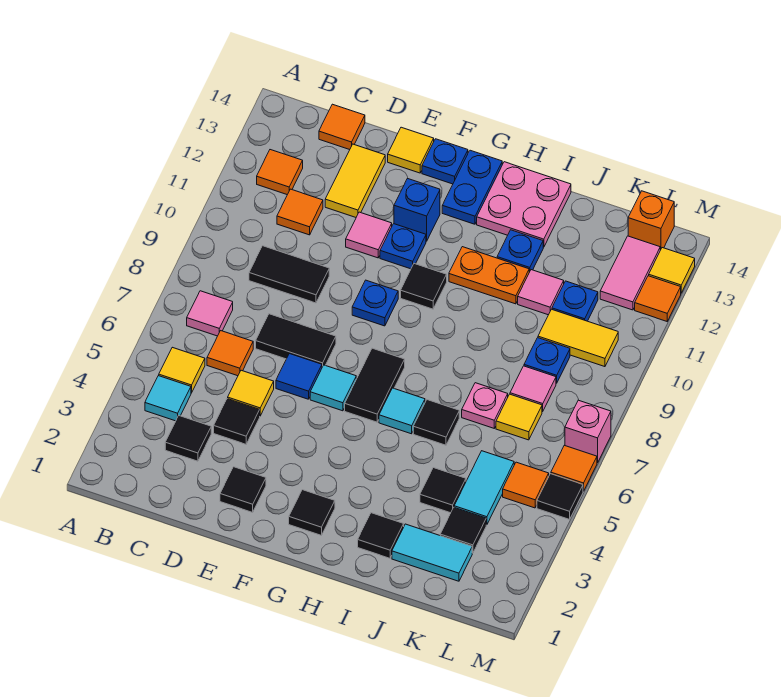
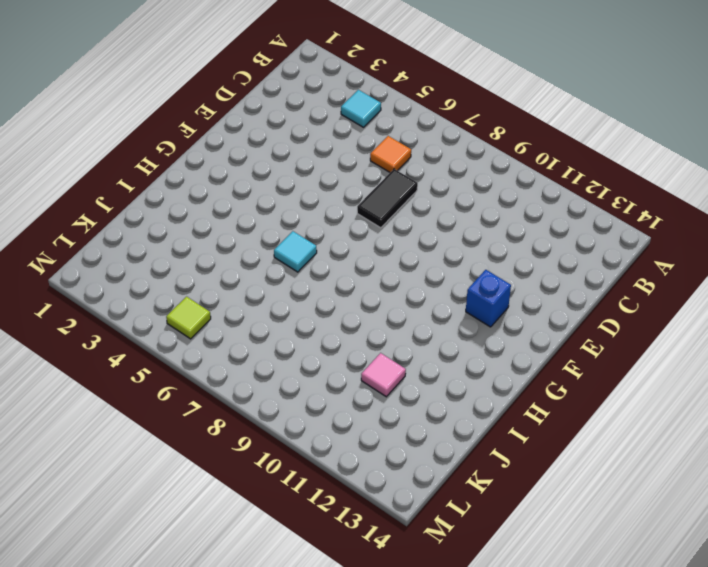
lime 1x1 tile [166,297,211,339] -> orange 1x1 tile [503,462,549,508]
none -> yellow 1x1 tile [159,347,205,393]
none -> pink 1x1 tile [187,291,233,336]
none -> orange 1x1 tile [257,150,303,195]
none -> black 1x1 tile [165,416,211,461]

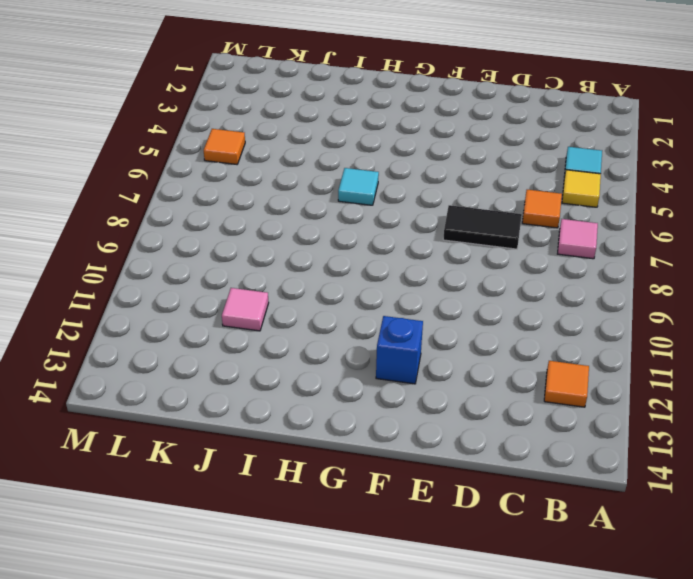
none -> black 1x1 tile [165,416,211,461]
none -> black 1x2 tile [249,246,329,303]
none -> orange 1x1 tile [277,189,323,235]
none -> orange 1x1 tile [319,104,365,150]

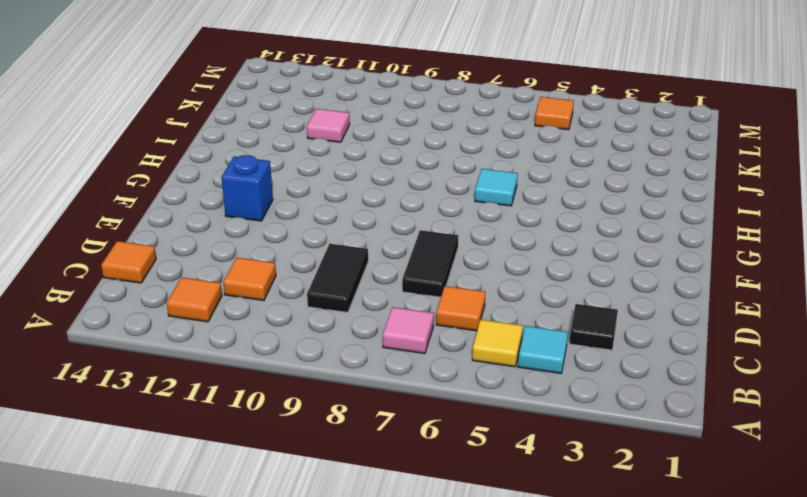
none -> black 1x1 tile [214,399,260,444]
none -> yellow 1x1 tile [228,370,274,416]
none -> yellow 1x2 tile [325,144,385,217]
none -> black 1x1 tile [220,467,266,512]

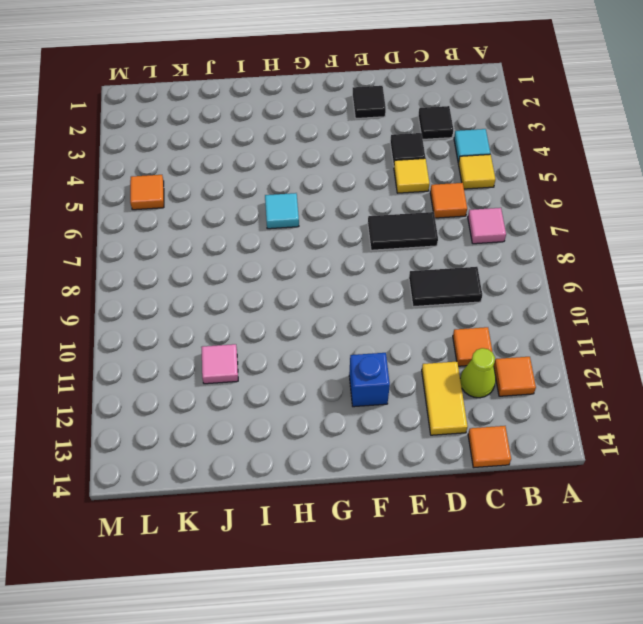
lime 1x1 cone [460,348,496,398] -> none
none -> blue 1x1 tile [276,354,322,399]
none -> pink 1x1 tile [346,212,392,258]
none -> yellow 1x1 tile [388,127,434,173]
none -> cyan 1x1 tile [310,365,356,411]

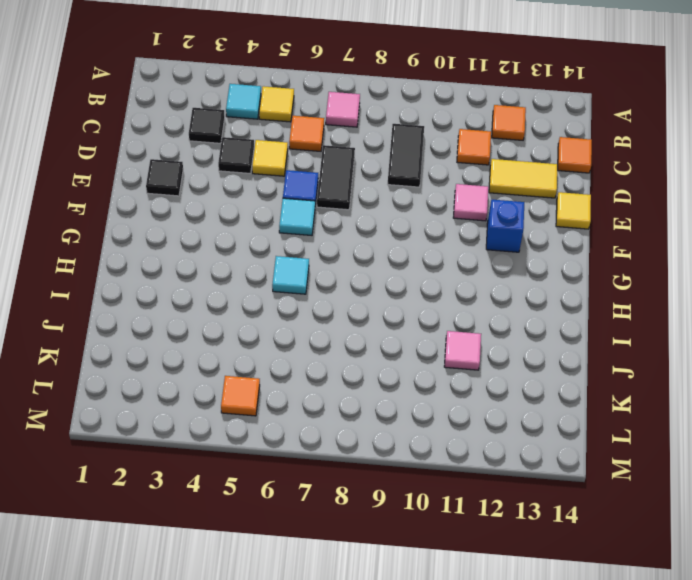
none -> blue 1x1 plate [352,280,398,326]
none -> blue 1x1 plate [380,224,426,269]
none -> blue 1x1 plate [422,139,468,184]
none -> black 1x1 tile [289,490,335,535]

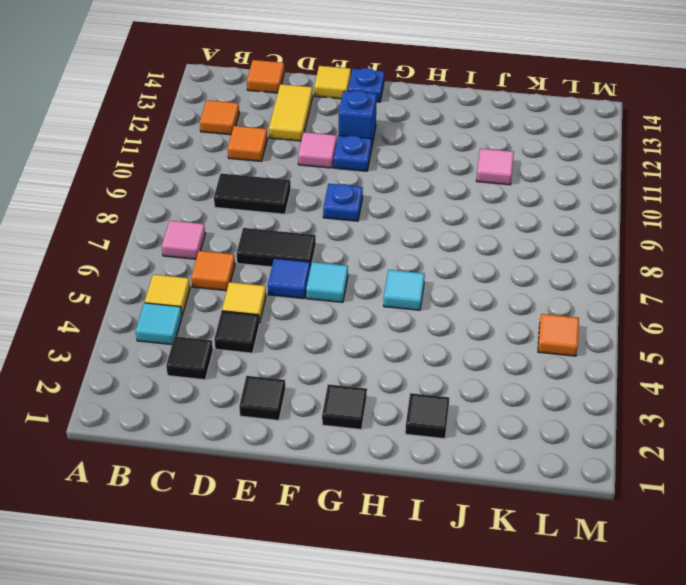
none -> black 1x2 tile [345,348,405,422]
none -> black 1x1 tile [401,264,447,309]
none -> blue 1x2 plate [442,150,502,224]
none -> orange 1x2 plate [449,247,529,304]

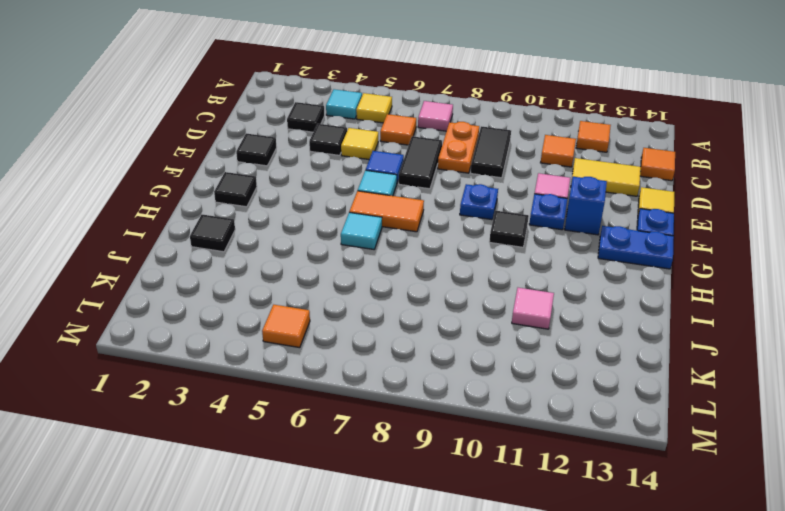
orange 1x2 plate [438,122,479,173] -> orange 1x2 plate moved to [449,247,529,304]
orange 1x2 tile [349,191,424,232] -> black 1x2 tile [345,348,405,422]
none -> pink 2x2 plate [477,162,571,247]
none -> black 1x1 tile [413,400,459,445]
none -> blue 1x1 plate [497,230,543,272]
none -> cyan 1x2 tile [392,524,472,581]

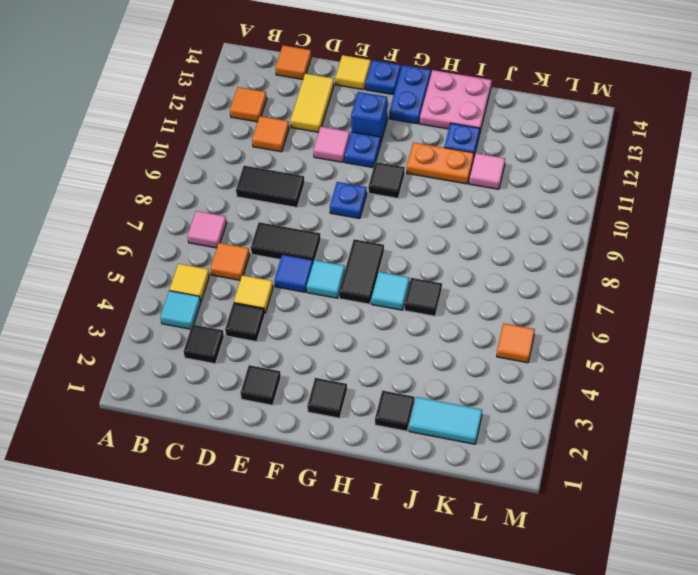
none -> black 1x1 tile [420,468,466,513]
none -> pink 1x1 plate [462,383,508,428]
none -> black 1x1 tile [440,508,486,553]
none -> cyan 1x2 tile [454,451,514,525]

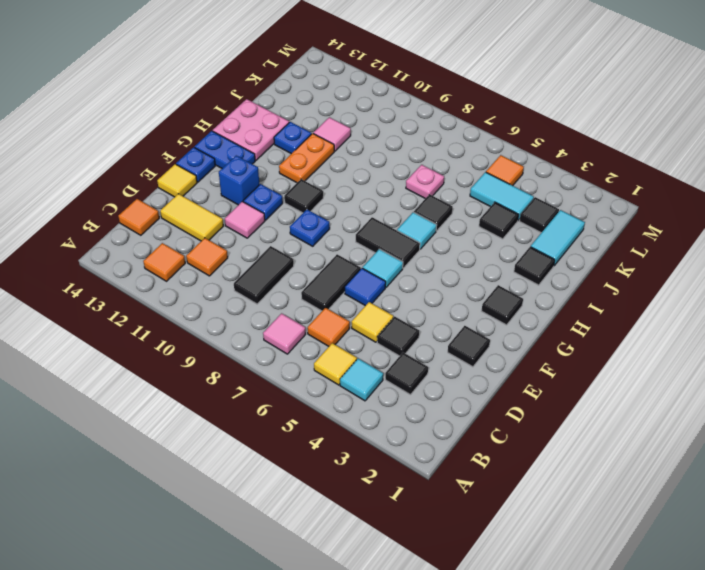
none -> yellow 1x1 tile [496,394,542,440]
none -> pink 1x1 tile [510,366,556,412]
none -> blue 1x1 plate [524,338,570,383]
none -> yellow 1x2 tile [538,309,618,367]

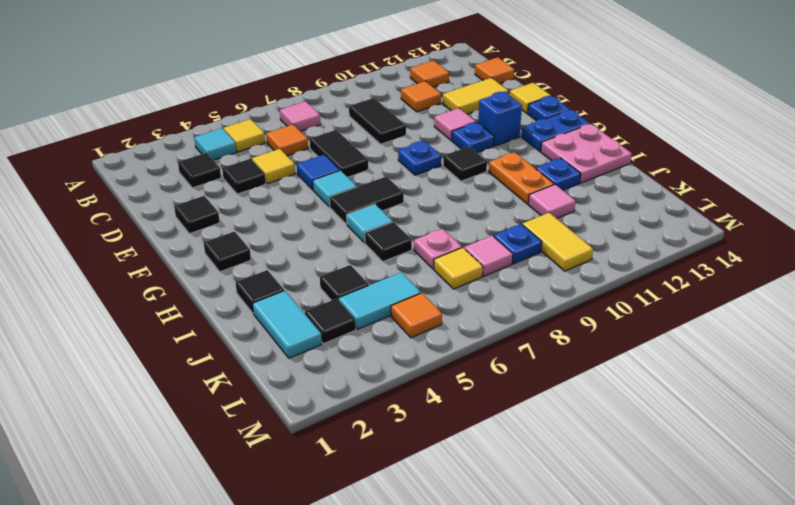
none -> blue 1x1 plate [552,281,598,321]
none -> pink 1x2 tile [600,236,660,310]
none -> orange 1x1 brick [628,191,674,250]
none -> black 1x1 tile [537,474,583,519]

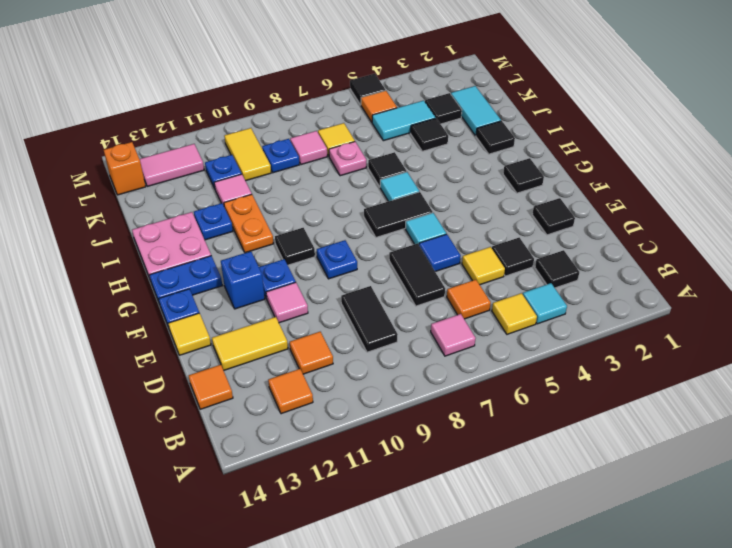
none -> orange 1x1 tile [551,445,597,491]
none -> pink 1x1 brick [565,400,611,463]
none -> orange 1x1 tile [635,276,681,321]
none -> yellow 1x1 tile [649,248,695,293]

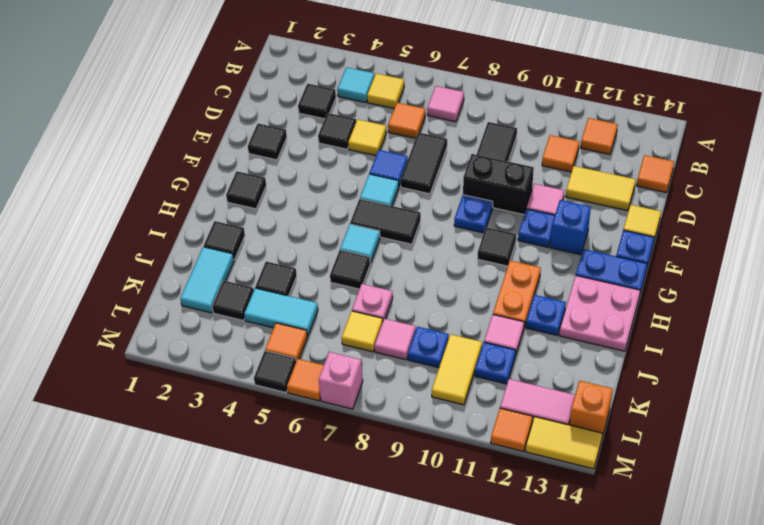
black 1x2 brick [463,154,534,215] -> none
yellow 1x2 tile [526,417,603,469] -> yellow 1x1 tile [649,248,695,293]

